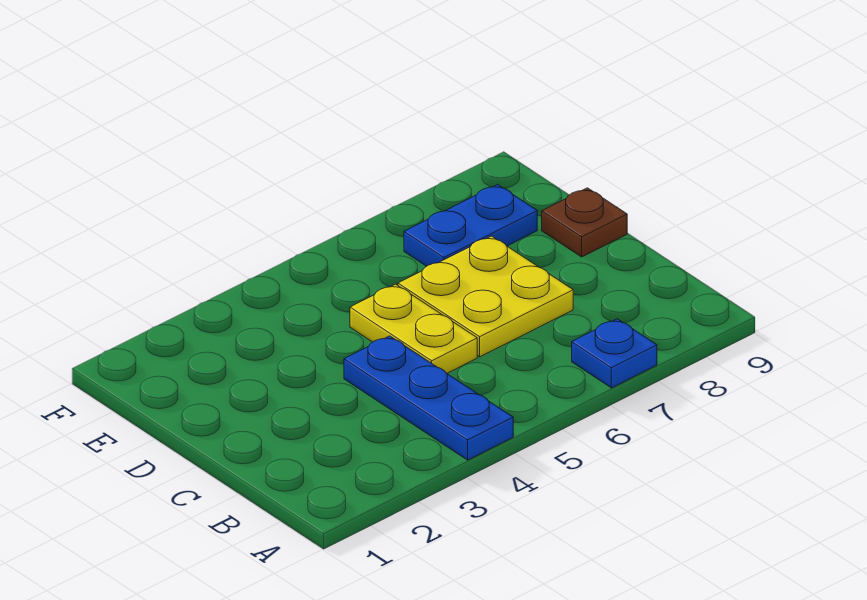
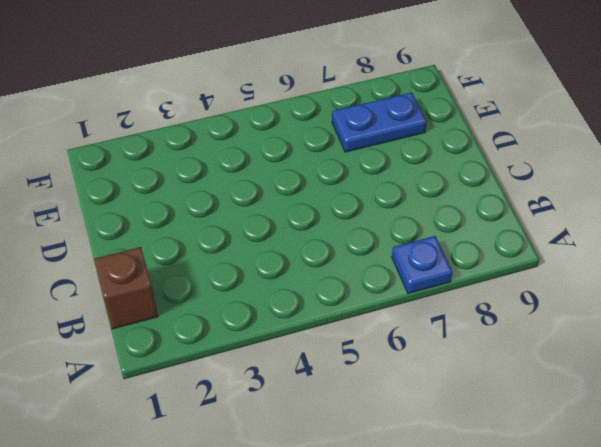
brown 1x1 brick [94,247,158,329] -> none
none -> blue 1x3 plate [344,336,513,460]
none -> yellow 1x2 plate [350,284,477,373]

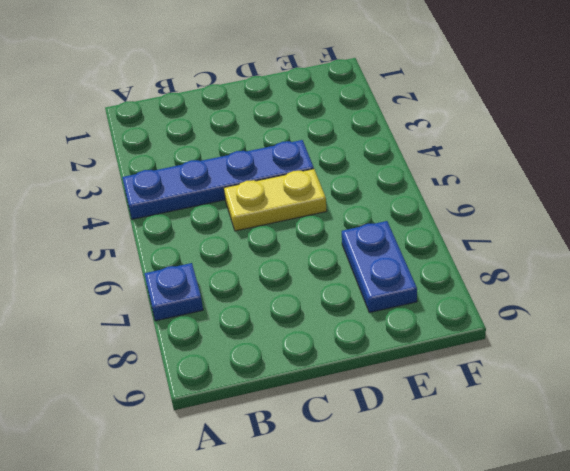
blue 1x4 plate [122,140,314,219] -> blue 1x3 plate [344,336,513,460]
none -> yellow 2x2 plate [398,236,573,357]
none -> brown 1x1 plate [542,188,627,257]

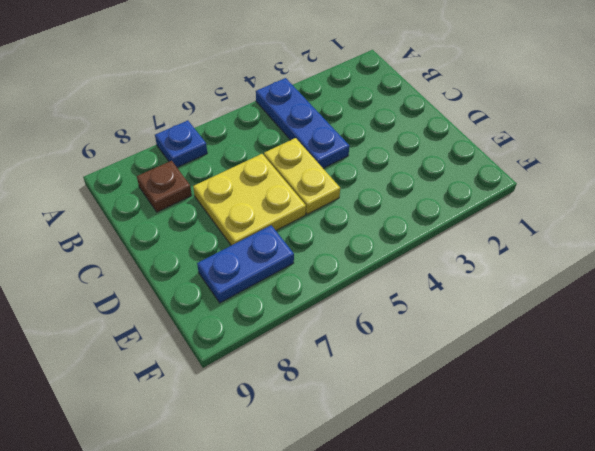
brown 1x1 plate [137,161,192,212] -> brown 1x1 plate moved to [542,188,627,257]

